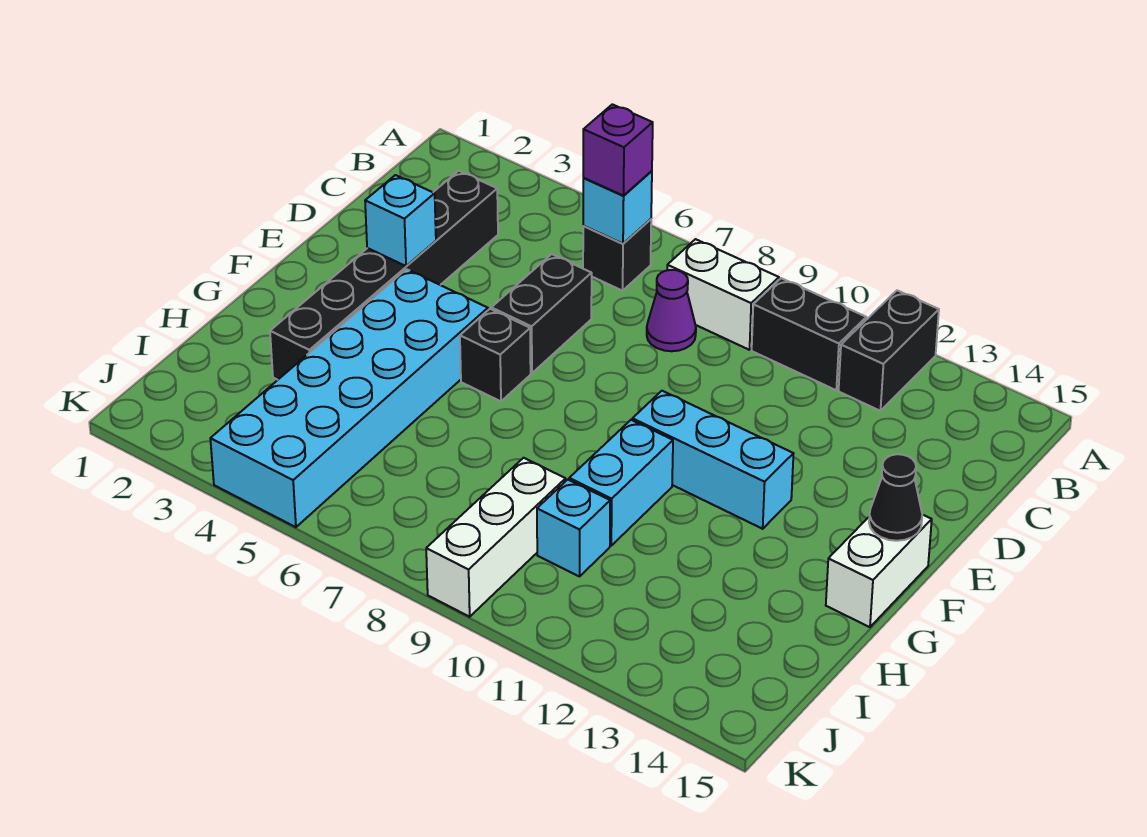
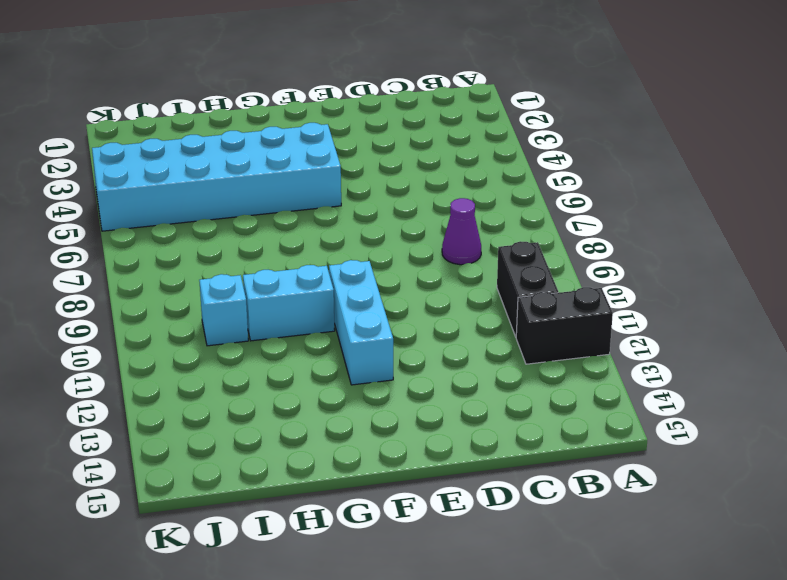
none -> black 1x1 brick [583,219,651,291]
none -> white 1x2 brick [667,239,779,350]
none -> black 1x6 brick [270,171,498,380]

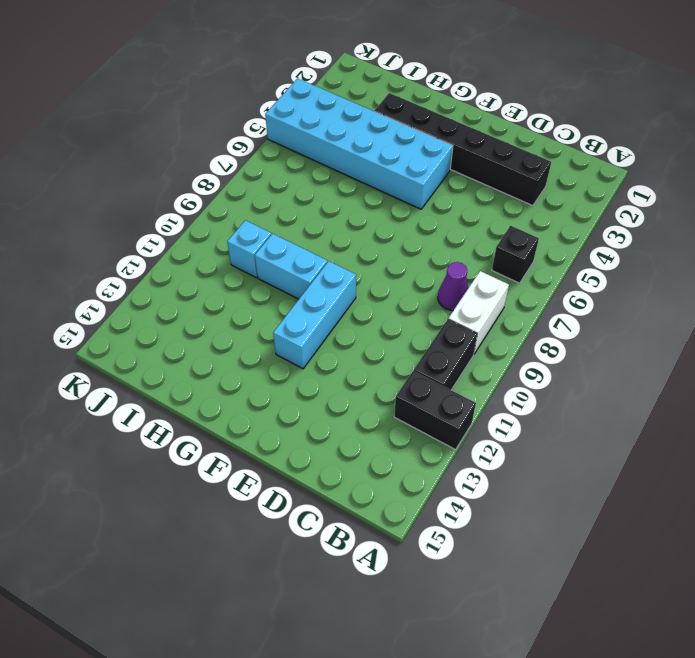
none -> black 1x2 brick [491,254,592,373]
none -> black 1x1 brick [460,309,531,401]
none -> white 1x2 brick [826,515,932,627]

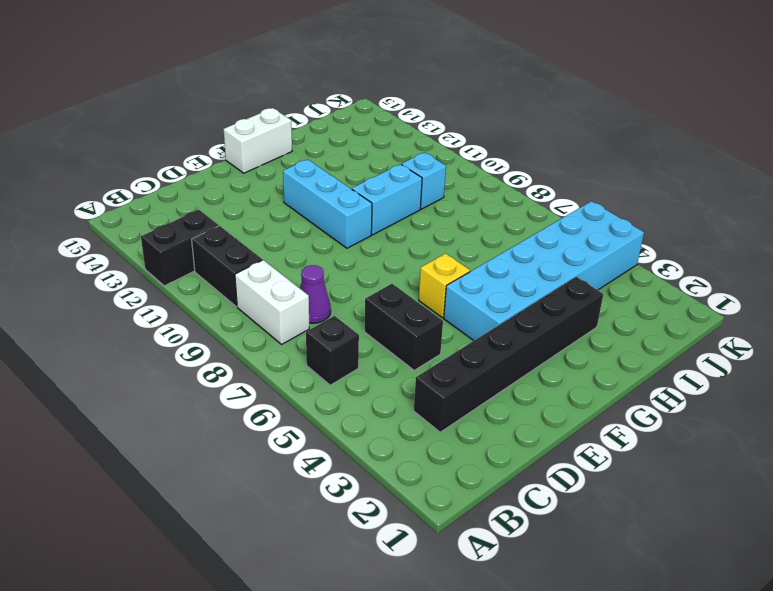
black 1x2 brick [364,284,443,370] -> black 1x2 brick turned to [491,254,592,373]
yellow 1x1 brick [419,253,470,318] -> black 1x1 brick [460,309,531,401]
none -> white 1x3 brick [426,458,566,617]
none -> cyan 1x1 brick [583,171,652,244]
none -> cyan 1x1 brick [365,175,436,266]

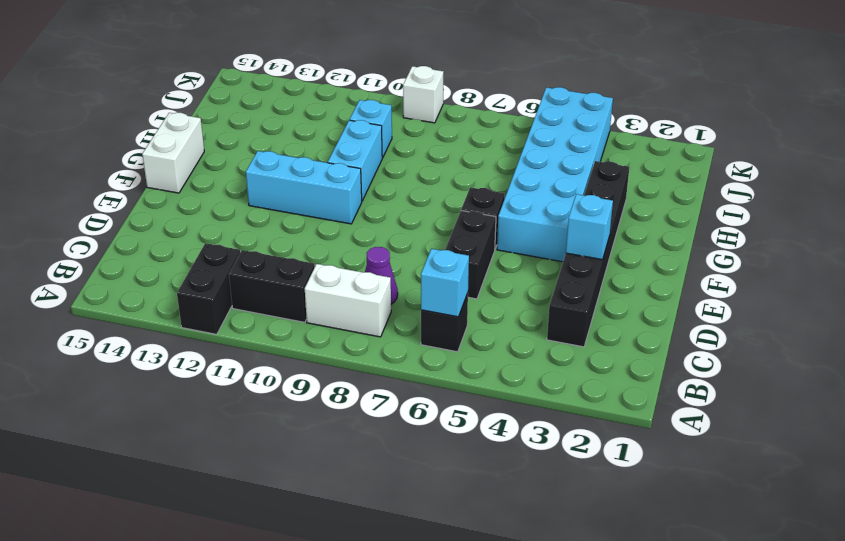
white 1x1 brick [403,66,444,123] -> white 1x3 brick [426,458,566,617]
none -> black 1x1 cone [869,454,922,541]
none -> purple 1x1 brick [583,104,653,196]

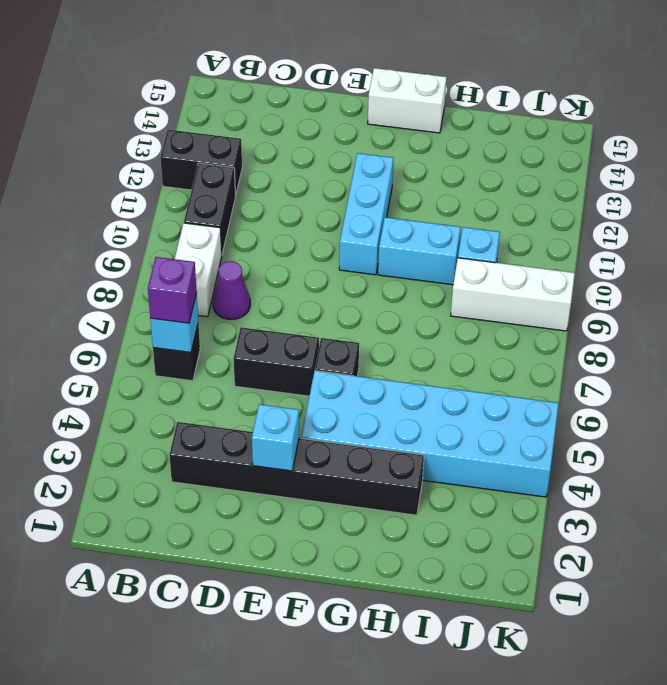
none -> black 1x1 cone [869,454,922,541]

